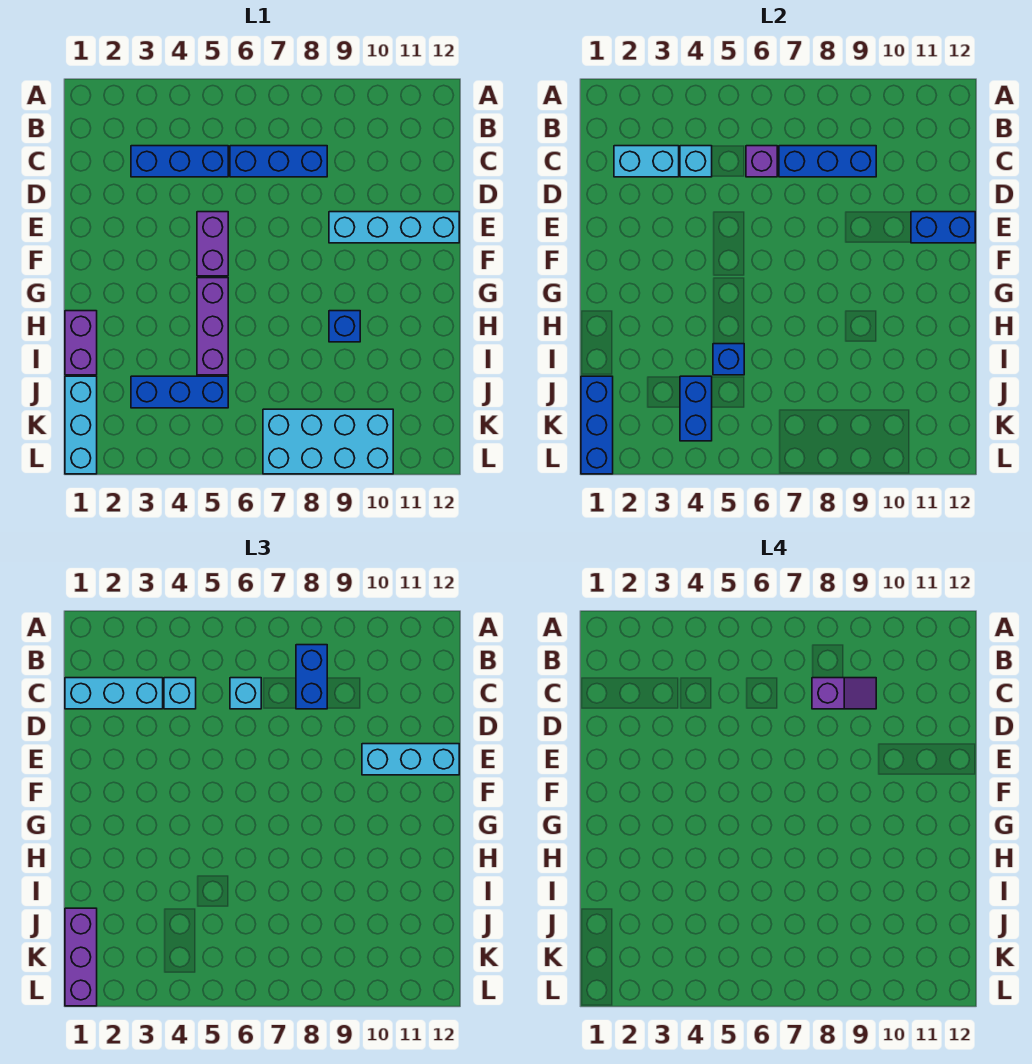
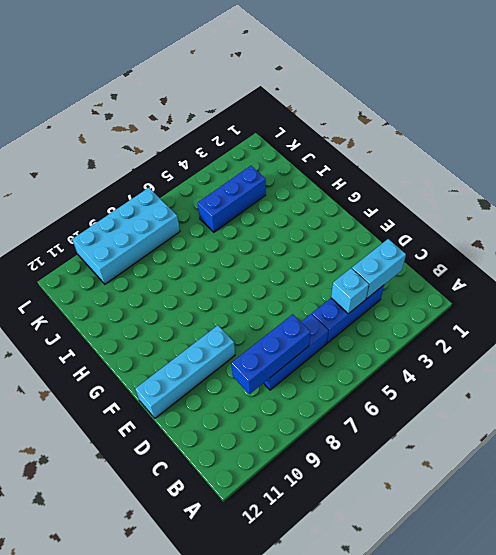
none -> purple 1x2 brick [197,212,228,276]
none -> purple 1x3 brick [197,278,228,375]
none -> purple 1x2 brick [65,311,97,375]

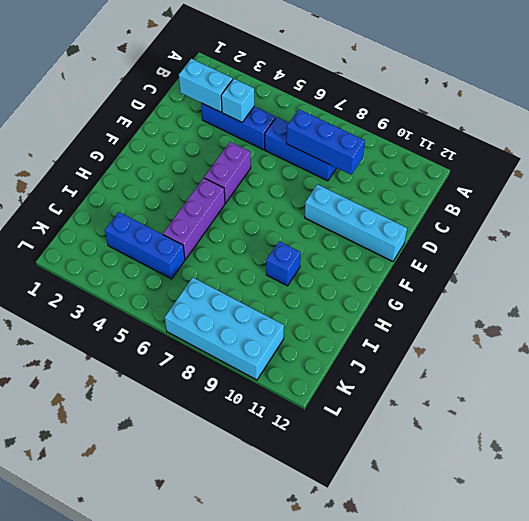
none -> purple 1x2 brick [65,311,97,375]
none -> cyan 1x3 brick [65,376,97,474]
none -> purple 1x1 brick [746,146,777,177]

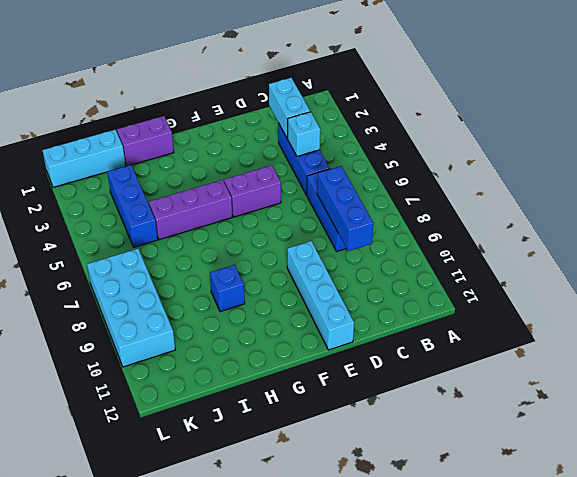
none -> purple 1x1 brick [746,146,777,177]
none -> blue 1x2 brick [911,212,975,243]
none -> blue 1x1 brick [713,344,744,375]

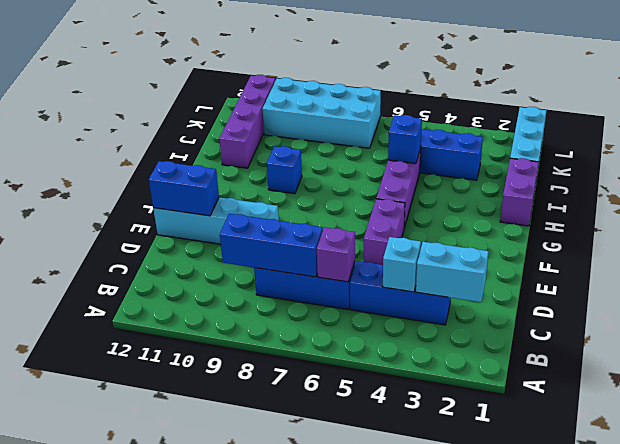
purple 1x4 brick [219,75,275,168] -> none
none -> blue 1x3 brick [581,376,613,474]
none -> blue 1x2 brick [680,376,712,441]
none -> blue 1x2 brick [296,645,327,709]

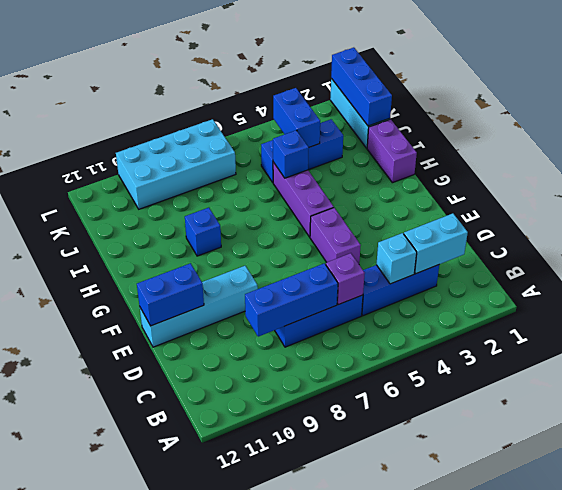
none -> blue 1x2 brick [296,645,327,709]
none -> cyan 1x3 brick [65,678,163,709]
none -> cyan 1x1 brick [164,678,196,709]

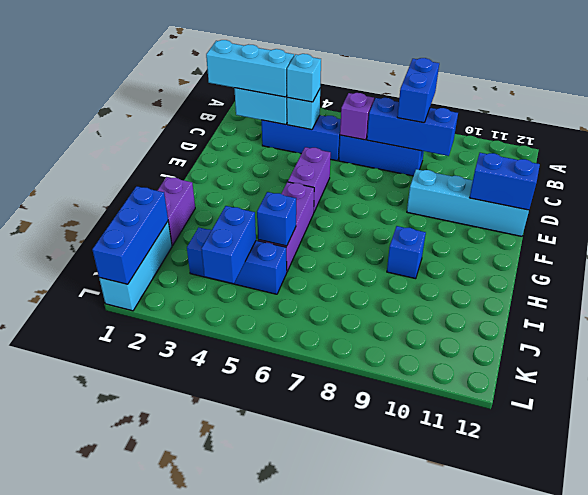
none -> cyan 2x4 brick [263,409,393,474]
none -> cyan 1x1 brick [230,678,261,709]
none -> cyan 1x3 brick [362,744,459,775]

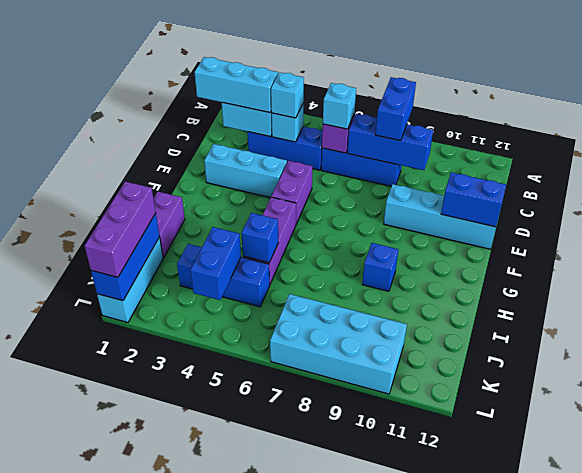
cyan 1x3 brick [204,144,287,198] -> cyan 1x3 brick moved to [362,744,459,775]
none -> purple 1x2 slope [812,678,876,709]

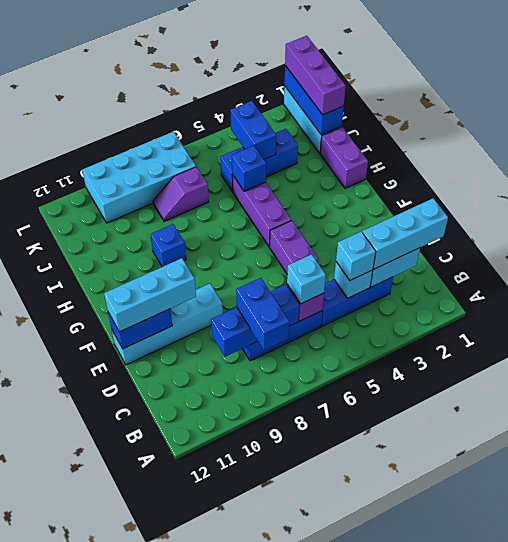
purple 1x2 slope [153,167,209,221] -> purple 1x2 slope moved to [812,678,876,709]

